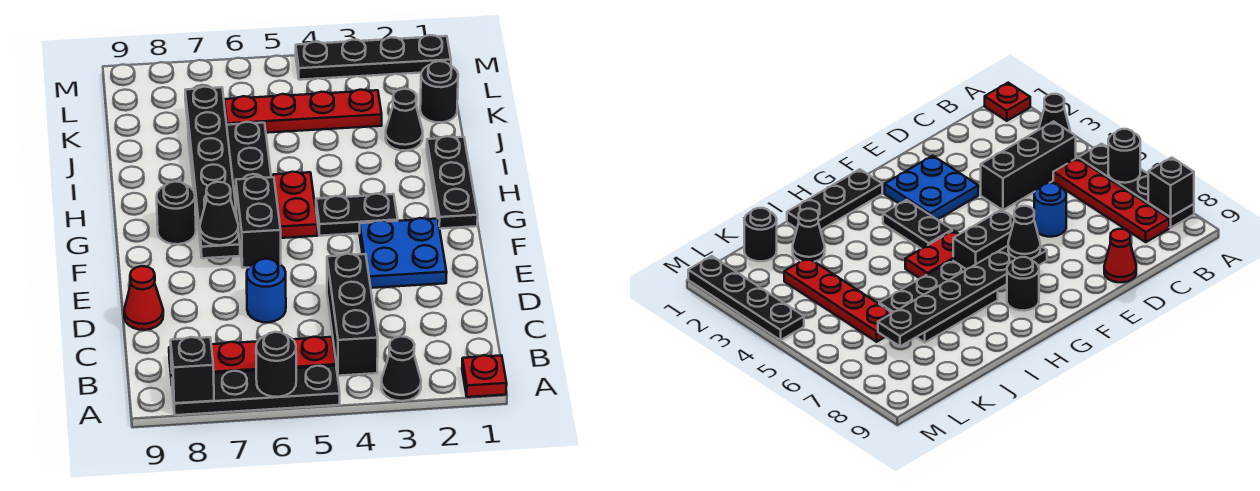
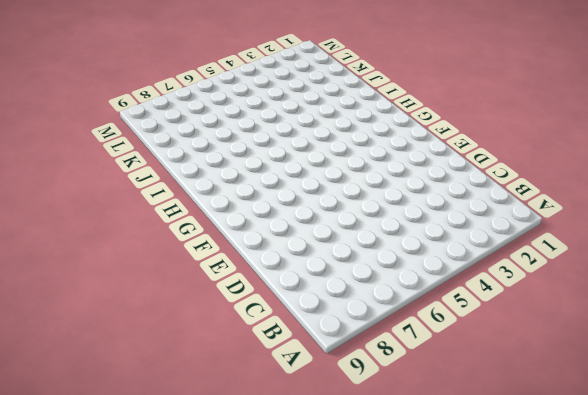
none -> red 1x1 plate [462,355,507,397]
none -> black 1x1 cone [381,336,421,401]
none -> black 1x4 plate [172,366,340,415]

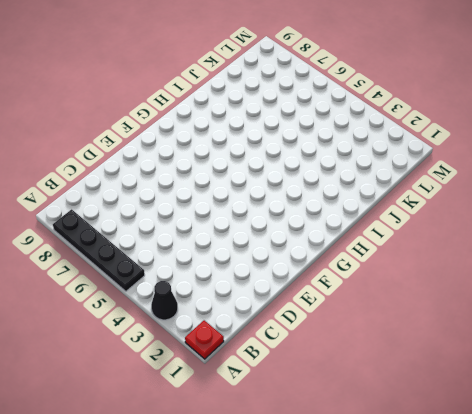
none -> black 1x3 brick [327,254,378,376]
none -> red 1x4 plate [169,337,336,382]
none -> blue 1x1 round brick [247,259,286,322]

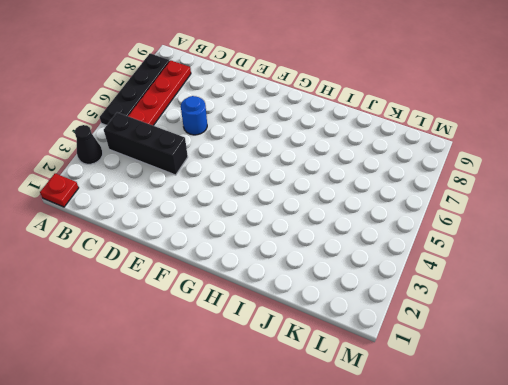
none -> red 1x1 cone [124,266,163,330]
none -> blue 2x2 plate [360,218,447,288]
none -> black 1x2 brick [236,177,281,268]

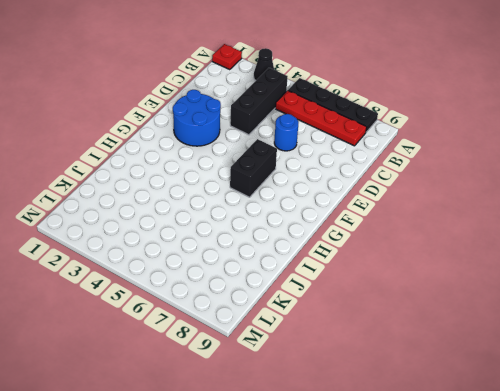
blue 2x2 round brick [173,90,221,146] -> blue 2x2 plate [360,218,447,288]
none -> red 1x1 cone [124,266,163,330]
none -> black 1x3 plate [427,136,478,229]
none -> black 1x2 plate [316,194,398,236]

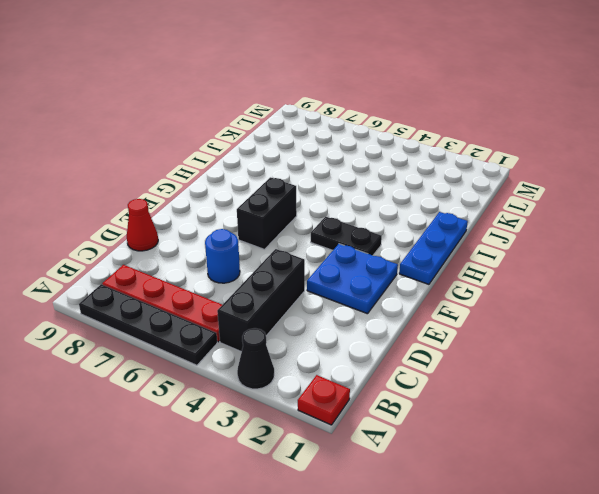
blue 1x3 plate [399,212,468,284] -> black 1x3 plate [427,136,478,229]
none -> red 1x2 plate [273,172,318,238]
none -> black 1x1 round brick [157,182,196,244]
none -> black 2x3 plate [188,122,271,216]

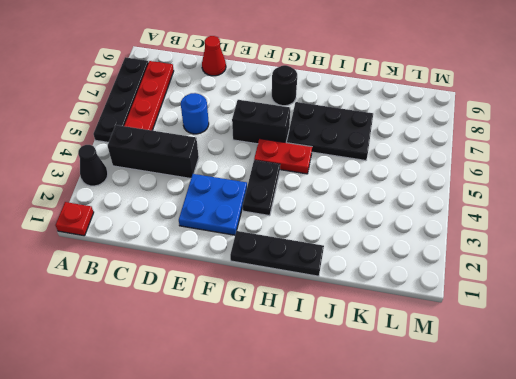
none -> black 1x1 cone [385,89,423,151]
none -> black 1x1 round brick [420,61,458,122]
none -> red 1x4 plate [224,90,382,133]

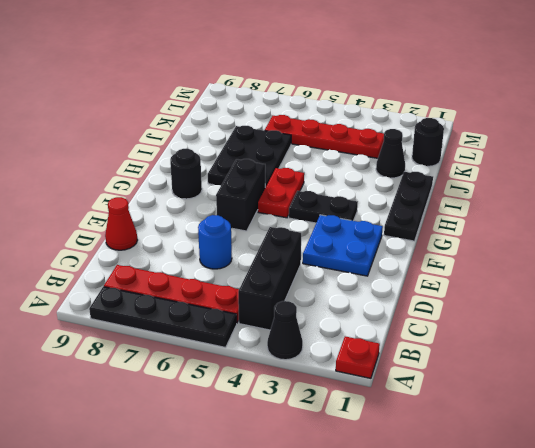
none -> black 1x4 plate [296,35,451,80]
none -> black 1x1 round brick [256,332,296,397]
none -> black 1x1 brick [171,337,214,403]

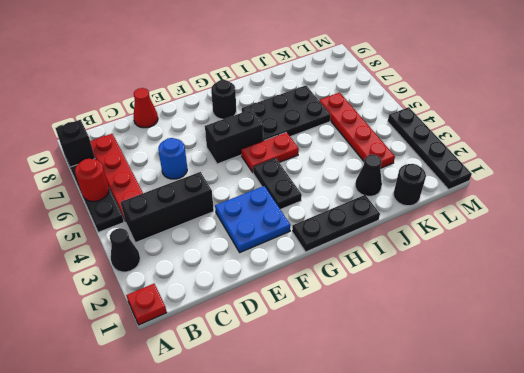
red 1x1 round brick [75,159,109,201] -> black 1x1 round brick [256,332,296,397]
none -> black 1x6 plate [185,87,240,258]
none -> black 1x1 cone [200,182,239,245]

